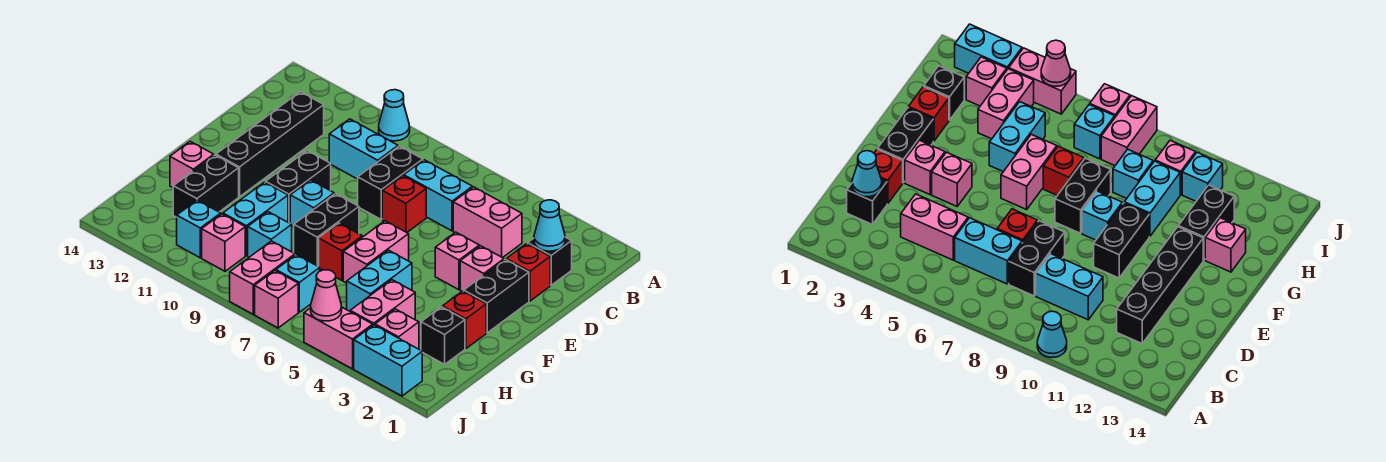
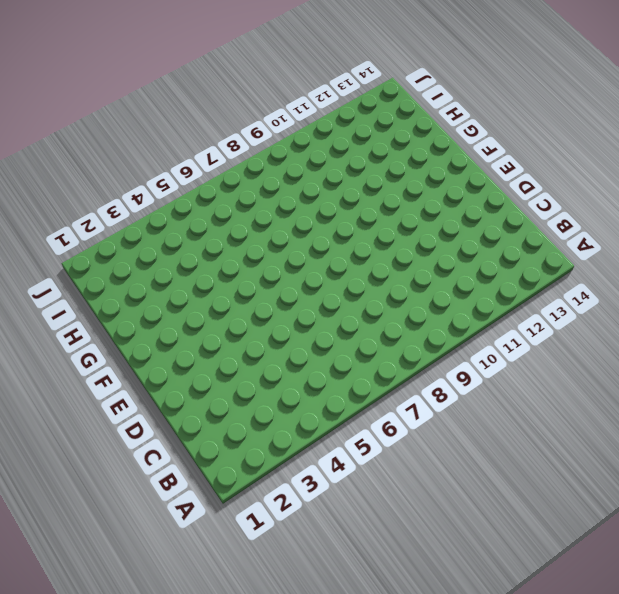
none -> cyan 1x1 cone [379,90,410,141]
none -> black 1x1 brick [528,237,572,285]
none -> pink 1x2 brick [453,187,522,258]
none -> cyan 1x2 brick [404,160,472,231]

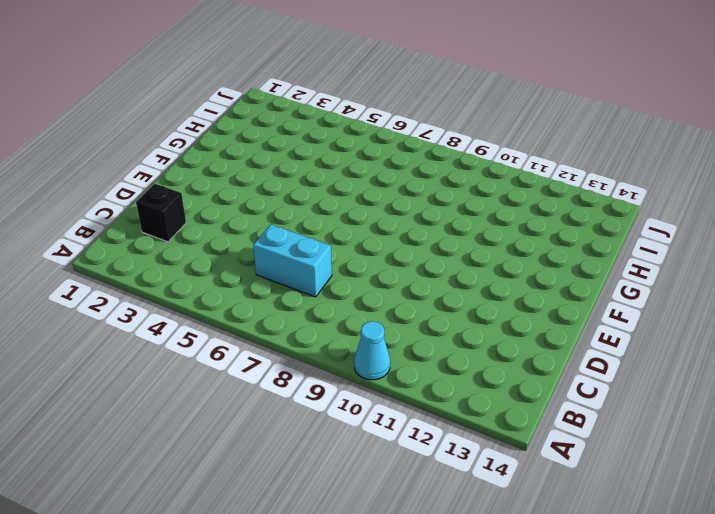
none -> pink 1x2 brick [453,187,522,258]
none -> black 1x2 brick [358,146,423,219]
none -> cyan 1x2 brick [329,119,398,179]
none -> black 1x4 brick [216,92,324,197]

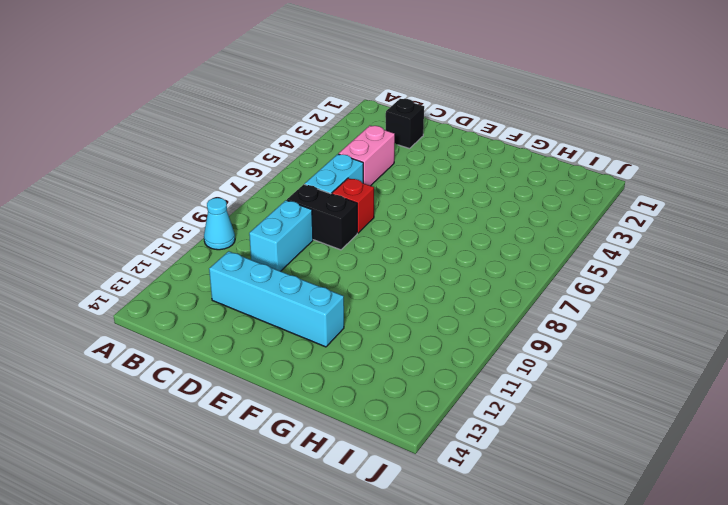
cyan 1x4 brick [209,251,344,347] -> black 1x4 brick [216,92,324,197]
none -> red 1x1 brick [506,244,550,301]
none -> black 1x2 brick [464,259,529,333]
none -> pink 1x1 brick [460,246,504,291]
none -> pink 1x1 brick [435,232,479,290]

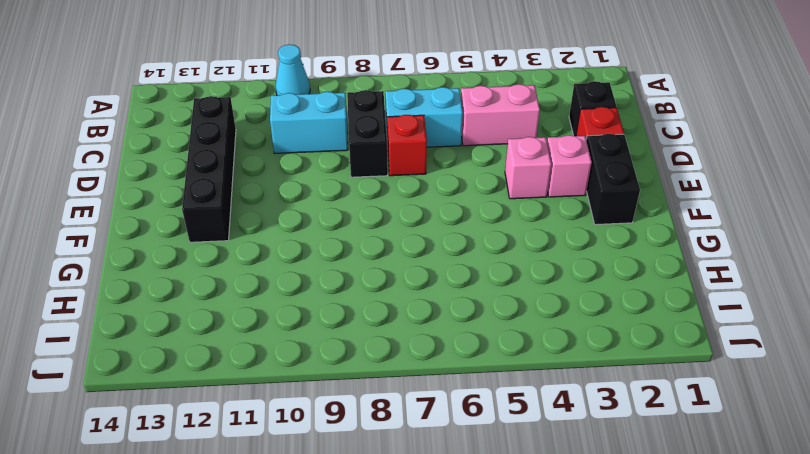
none -> black 1x2 brick [266,151,331,223]
none -> pink 1x2 brick [343,221,409,283]
none -> black 1x2 brick [294,194,359,266]
none -> cyan 1x1 brick [290,180,334,227]

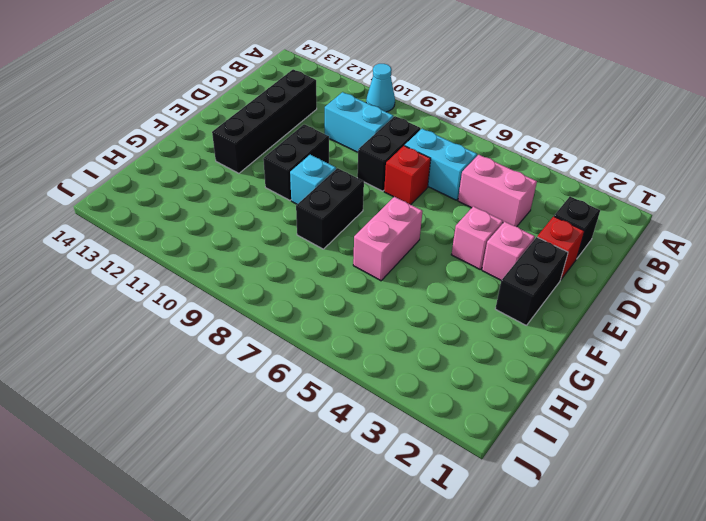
none -> red 1x1 brick [442,291,486,349]
none -> cyan 1x2 brick [347,250,412,311]
none -> red 1x1 brick [318,223,362,281]
none -> cyan 1x2 brick [223,182,288,256]

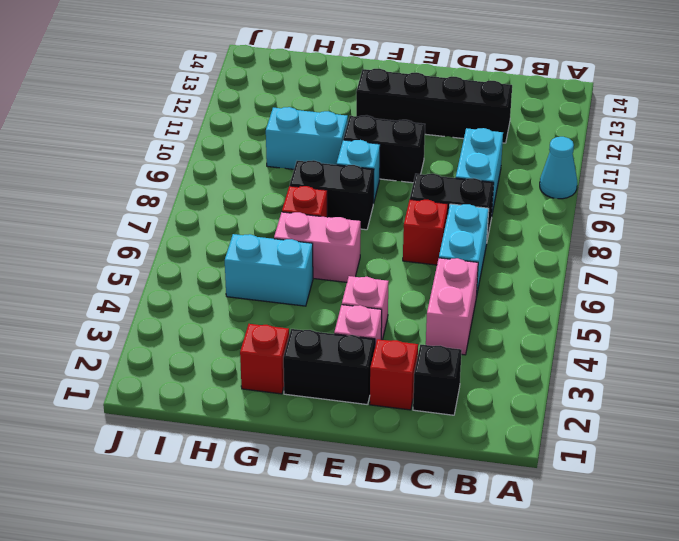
none -> black 1x2 brick [173,155,239,217]
none -> pink 1x1 brick [170,141,214,188]
none -> black 1x1 brick [421,307,465,364]
none -> pink 1x2 brick [350,280,415,325]

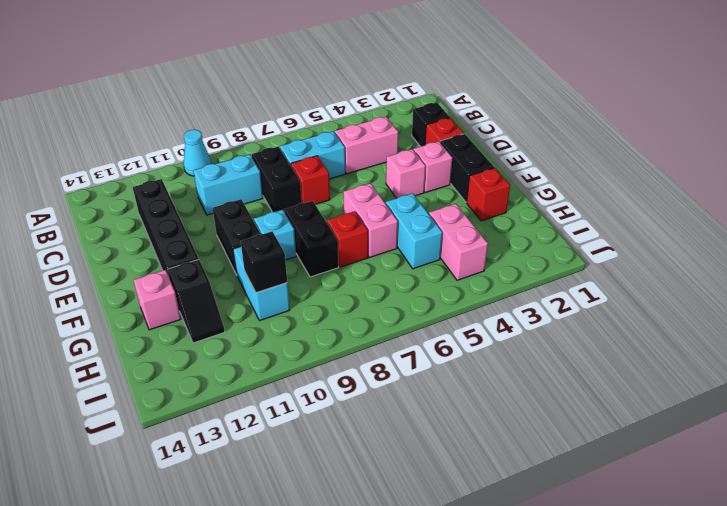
black 1x2 slope [167,260,225,343] -> black 1x2 brick [173,155,239,217]
black 1x1 brick [241,231,287,293] -> black 1x1 brick moved to [421,307,465,364]
none -> cyan 1x1 brick [248,212,292,257]
none -> pink 1x1 brick [375,309,419,349]
none -> cyan 1x1 brick [276,255,320,312]
none -> pink 1x2 brick [230,241,295,314]

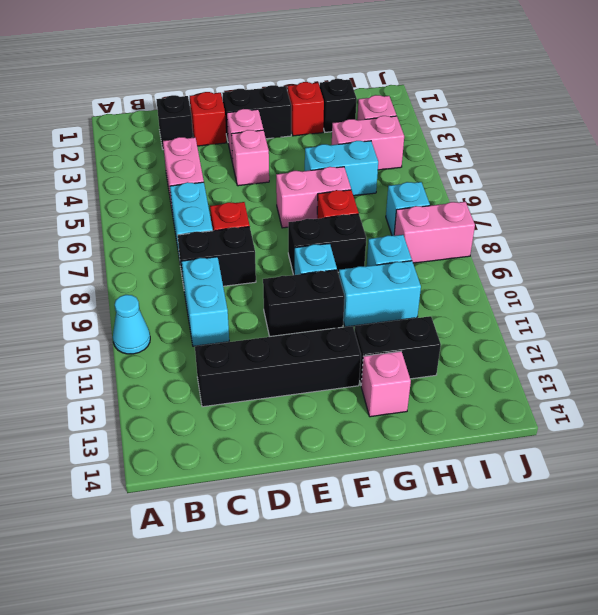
none -> pink 1x1 brick [202,214,245,271]
none -> cyan 1x1 brick [177,200,221,258]
none -> cyan 1x2 brick [354,325,422,396]
none -> pink 1x2 brick [304,307,373,369]

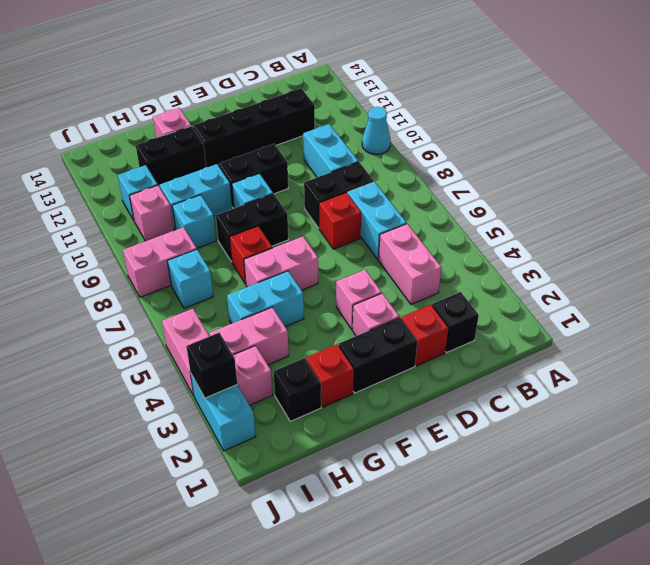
black 1x1 brick [186,333,237,398] -> none
none -> pink 1x1 brick [255,271,298,328]
none -> cyan 1x1 cone [534,200,565,251]
none -> pink 1x1 cone [311,270,342,321]

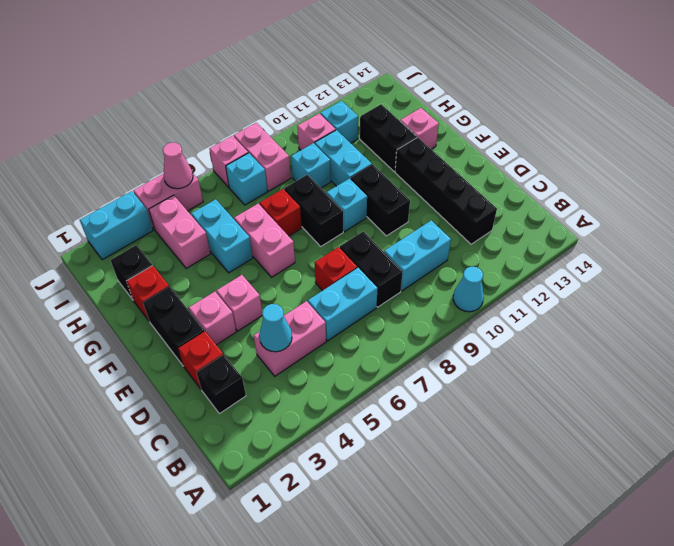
cyan 1x1 cone [259,304,292,352] -> cyan 1x1 cone moved to [534,200,565,251]
none -> pink 1x1 brick [375,309,419,349]

